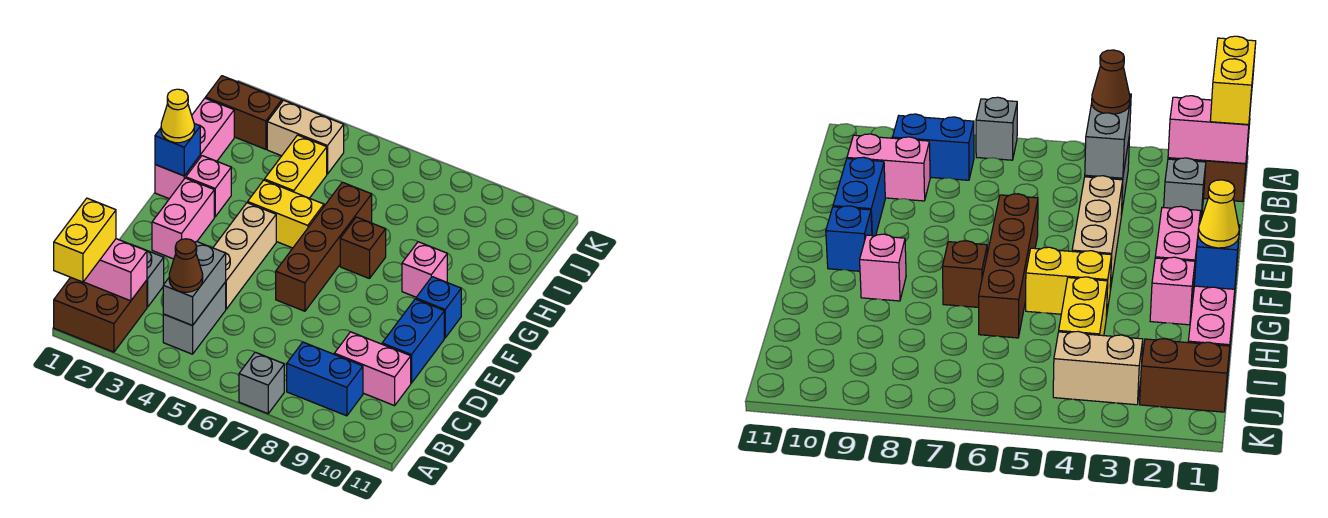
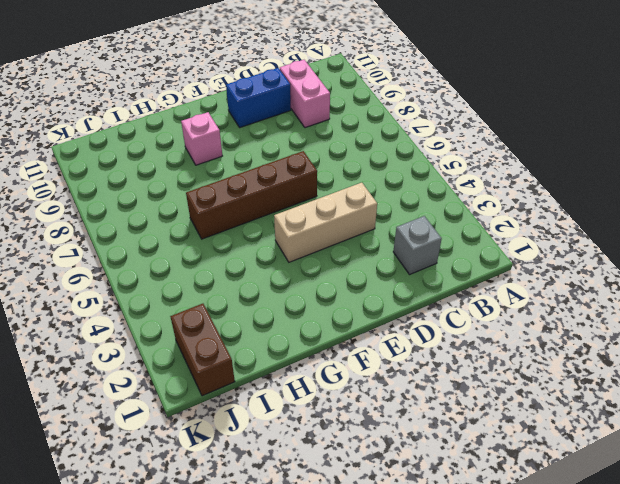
none -> brown 2x2 brick [54,277,147,352]
none -> grey 1x1 brick [239,352,284,414]
none -> grey 1x2 brick [163,282,226,354]

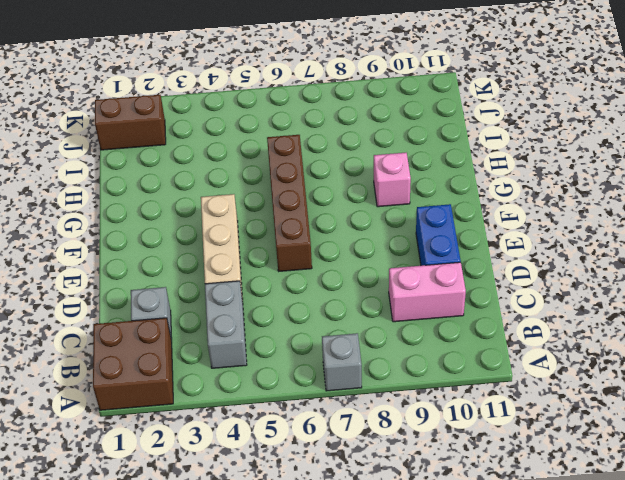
none -> blue 1x2 brick [287,342,363,416]
none -> pink 1x2 brick [152,178,214,259]
none -> blue 1x1 brick [416,277,461,338]

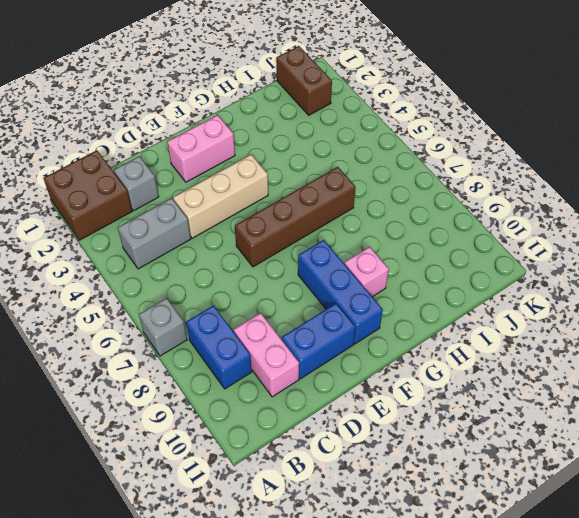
blue 1x3 brick [298,240,383,344] -> blue 1x1 brick [416,277,461,338]
none -> pink 1x3 brick [155,98,234,199]
none -> pink 1x1 brick [186,156,231,217]
none -> yellow 1x2 brick [248,180,324,248]

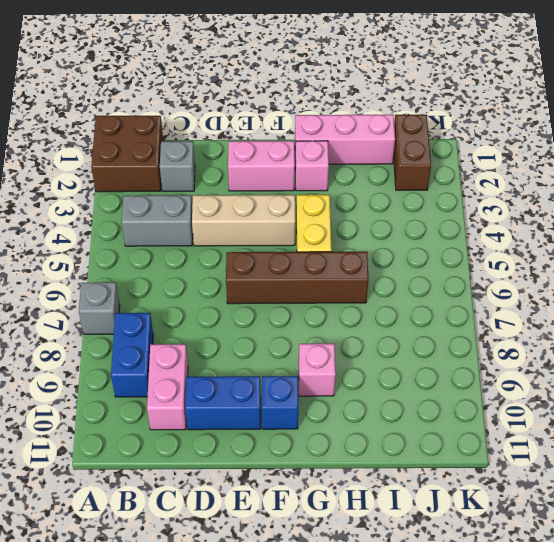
none -> brown 1x1 brick [340,217,386,279]
none -> yellow 1x2 brick [264,135,327,198]
none -> tan 1x2 brick [267,100,344,174]

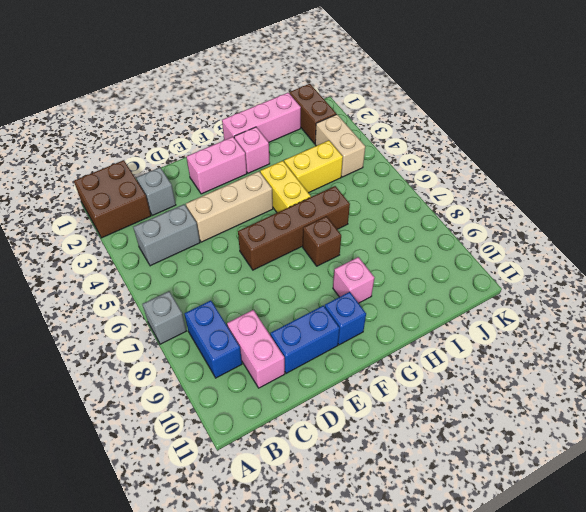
none -> pink 1x2 brick [84,239,147,301]
none -> grey 1x2 brick [163,241,226,326]
none -> blue 1x1 brick [155,124,200,176]

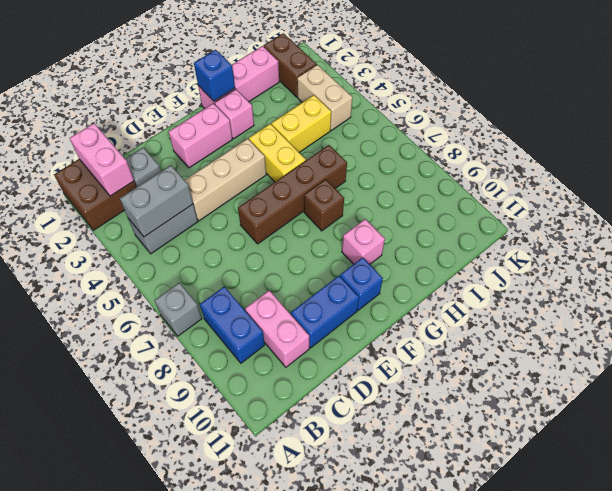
none -> yellow 1x2 brick [54,198,116,282]
none -> brown 1x1 cone [169,239,203,292]
none -> yellow 1x1 cone [161,89,194,143]

